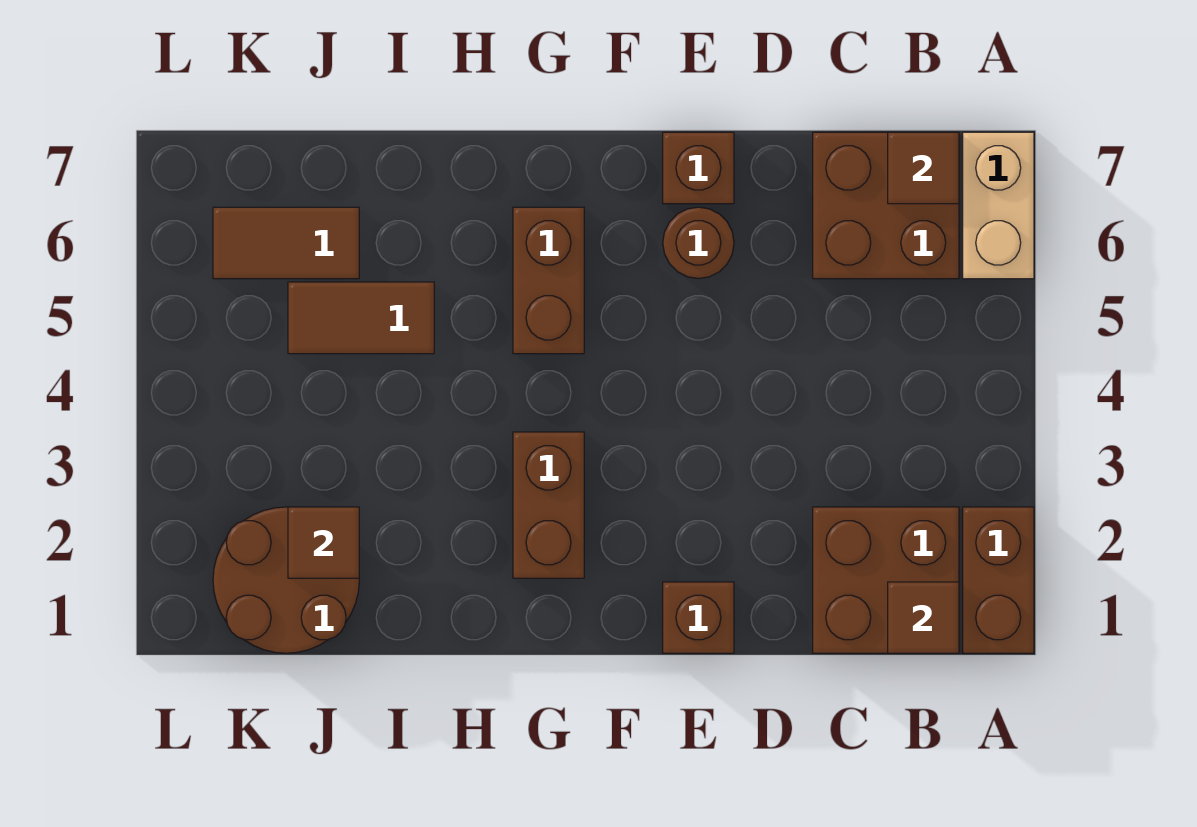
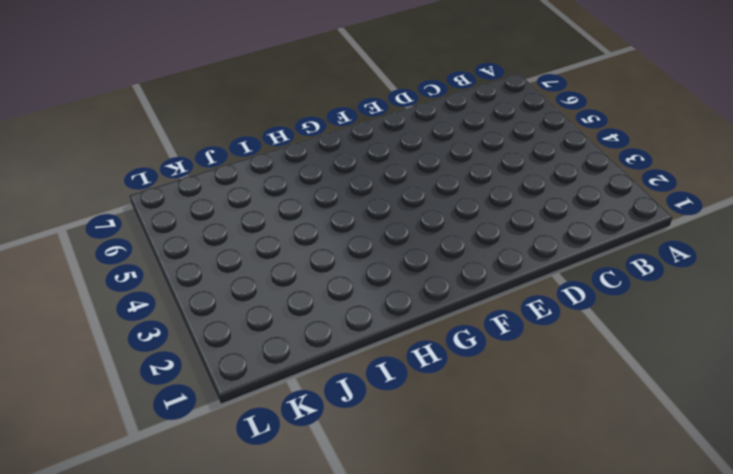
none -> brown 1x2 brick [963,507,1034,653]
none -> tan 1x2 brick [963,132,1034,279]
none -> brown 2x2 brick [813,507,959,653]

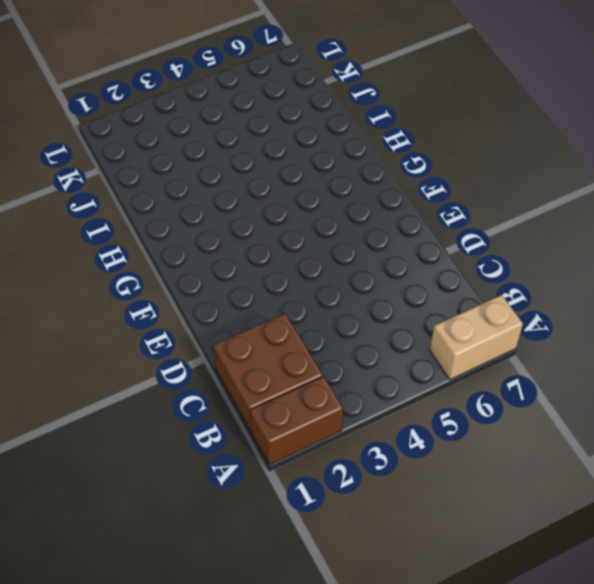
none -> brown 2x2 brick [813,132,959,279]
none -> brown 1x1 brick [663,582,734,653]
none -> brown 1x1 round brick [663,207,734,279]

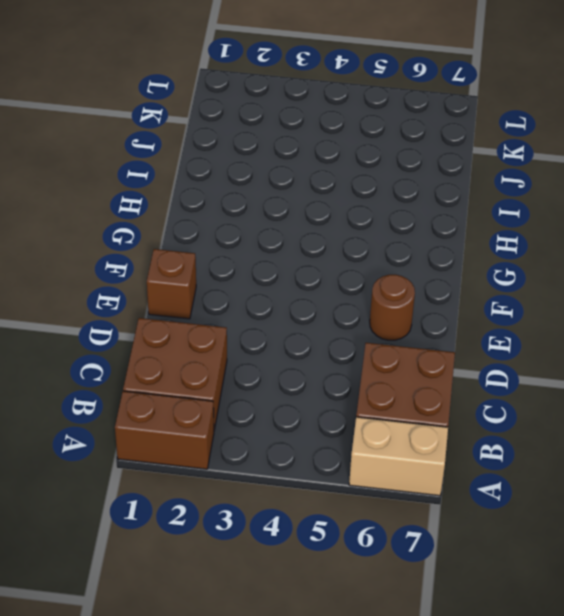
none -> brown 1x1 brick [663,132,734,204]
none -> brown 1x2 brick [513,432,584,578]
none -> brown 1x2 brick [513,207,584,354]

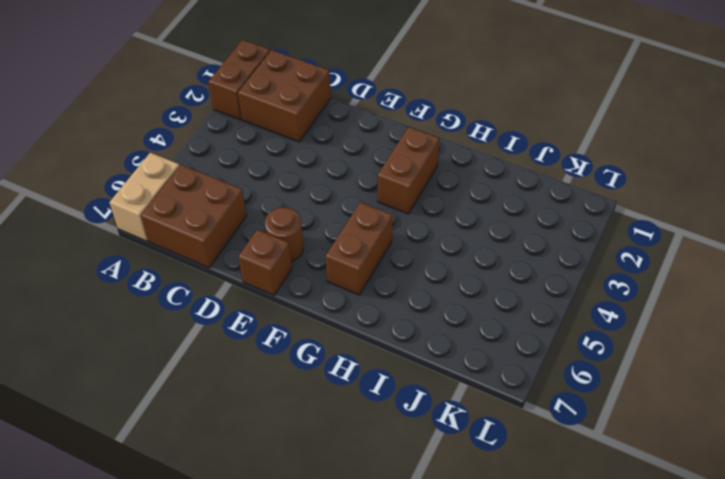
none -> brown 1x1 brick [663,582,734,653]
none -> brown 1x2 tile [288,282,434,354]
none -> brown 2x2 round brick [213,507,359,653]

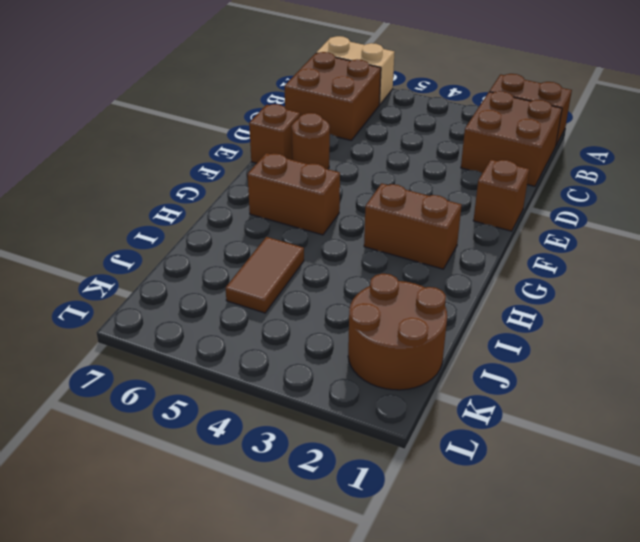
none -> brown 1x2 tile [213,207,359,279]
none -> brown 1x1 tile [888,582,959,653]
none -> brown 1x1 tile [888,132,959,204]

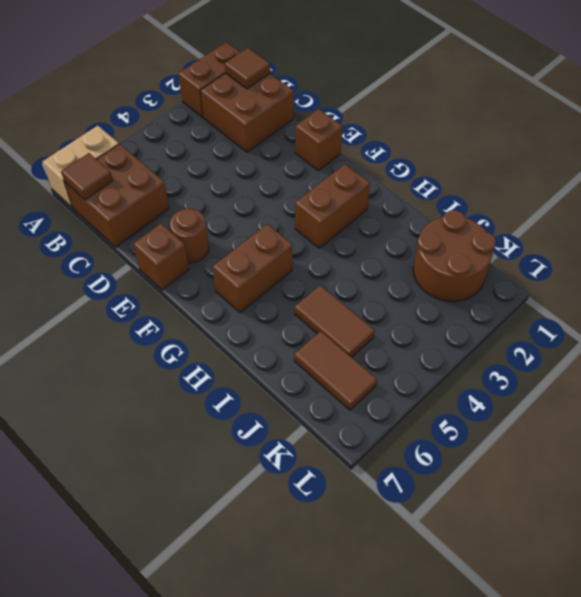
none -> brown 1x1 tile [288,507,359,578]

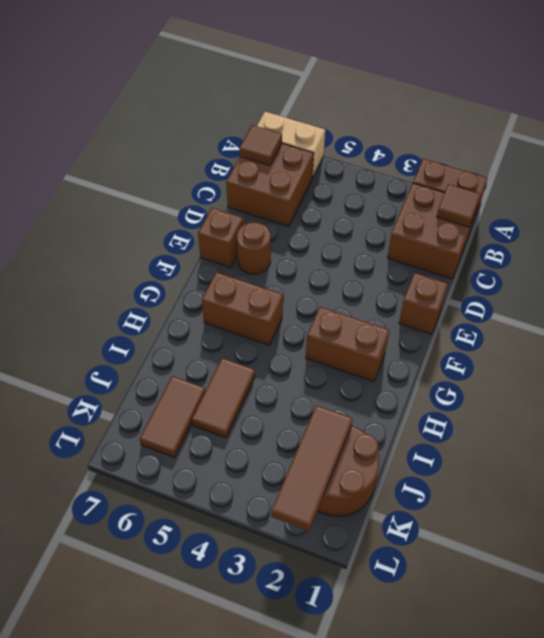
brown 1x3 tile [271,405,353,531] -> brown 1x1 tile [288,507,359,578]

